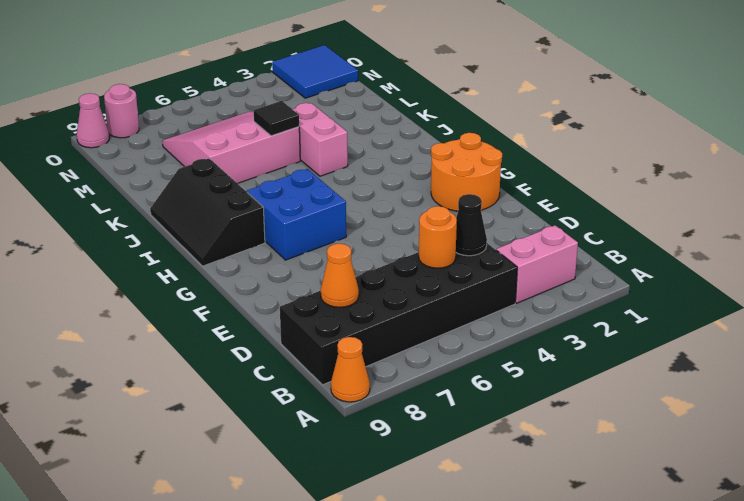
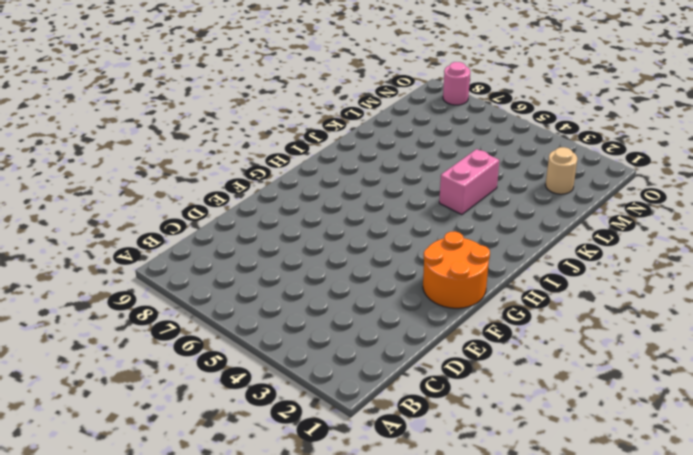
tan 1x1 round brick [546,147,578,194] -> none
none -> orange 1x1 cone [331,337,370,402]
none -> pink 1x2 brick [496,225,578,303]
none -> black 2x6 brick [280,243,517,385]

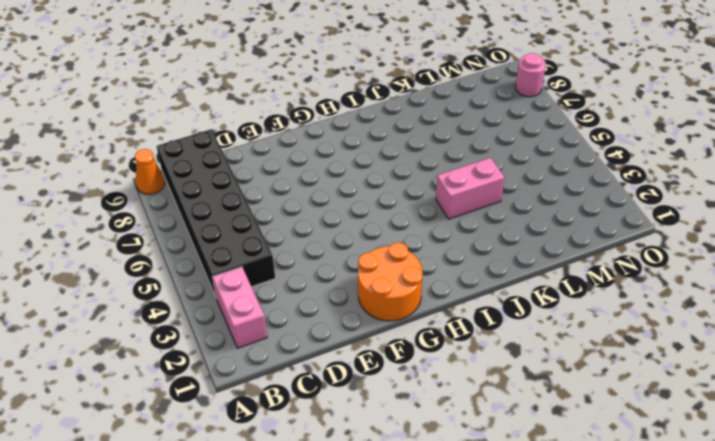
none -> blue 2x2 brick [247,169,346,260]
none -> black 2x3 slope [150,158,265,266]
none -> pink 3x3 slope [162,112,300,184]

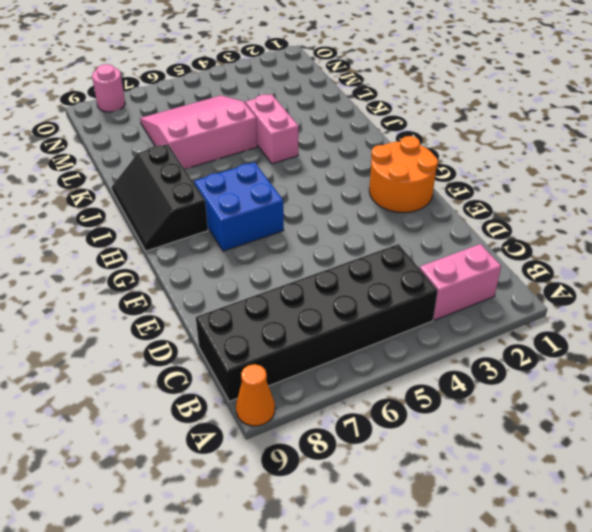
none -> blue 2x2 tile [272,45,358,98]
none -> pink 1x1 cone [77,93,109,148]
none -> black 1x1 cone [456,194,487,256]

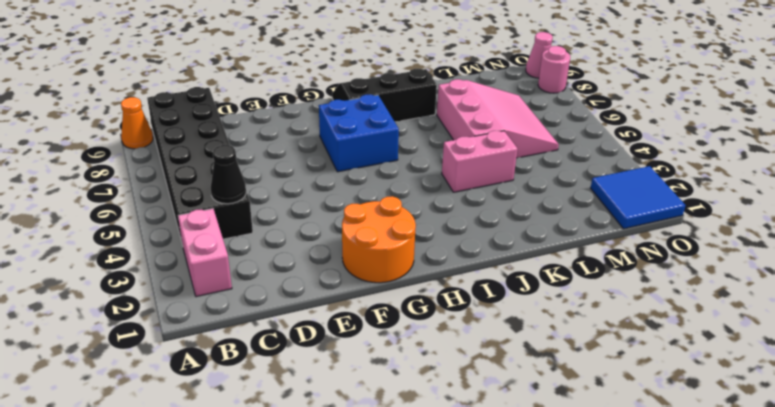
none -> orange 1x1 round brick [419,206,457,268]
none -> orange 1x1 cone [321,244,359,307]
none -> black 1x1 tile [254,101,299,136]

